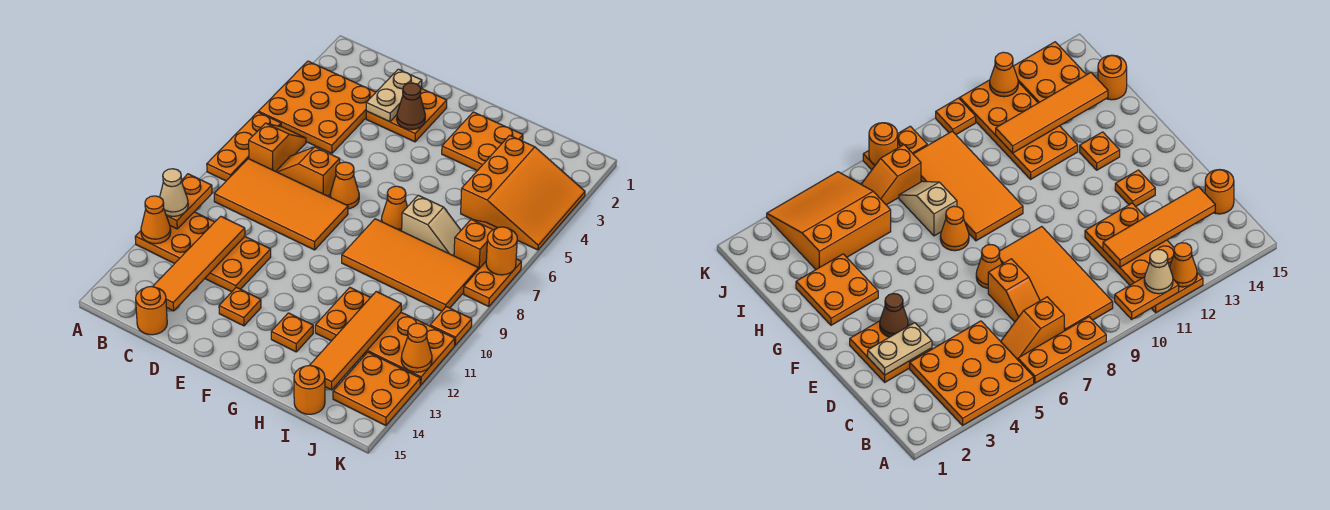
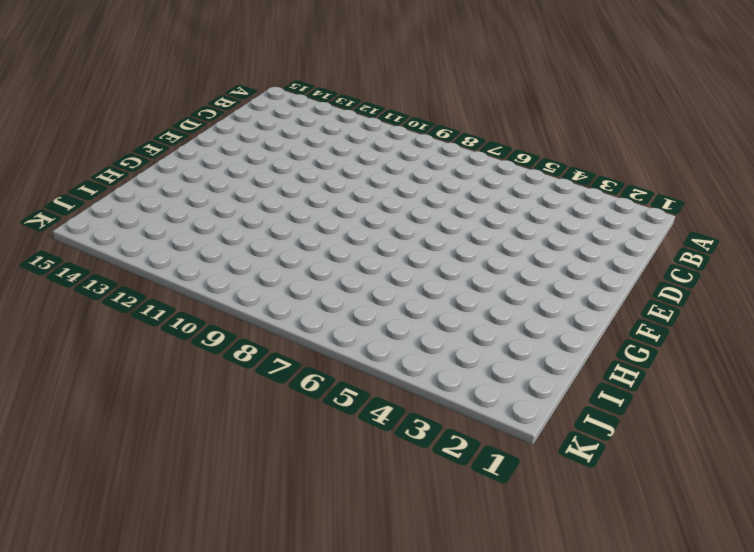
none -> orange 3x3 plate [258,61,376,154]
none -> orange 1x3 plate [207,112,281,181]
none -> orange 2x4 plate [135,212,271,292]
none -> orange 1x2 slope [249,123,306,171]

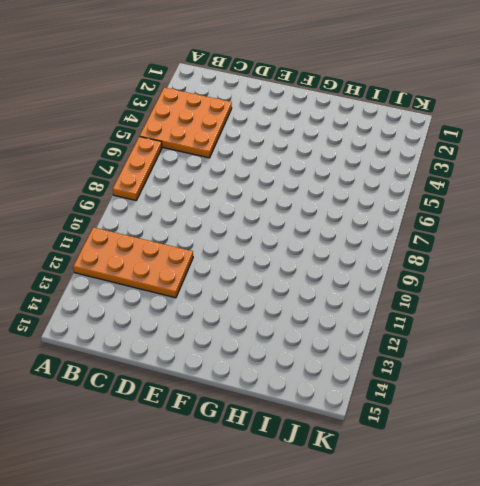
none -> orange 1x2 slope [249,123,306,171]
none -> orange 2x4 tile [214,159,348,250]
none -> orange 1x2 slope [276,147,340,196]
none -> orange 1x1 round brick [136,286,167,335]

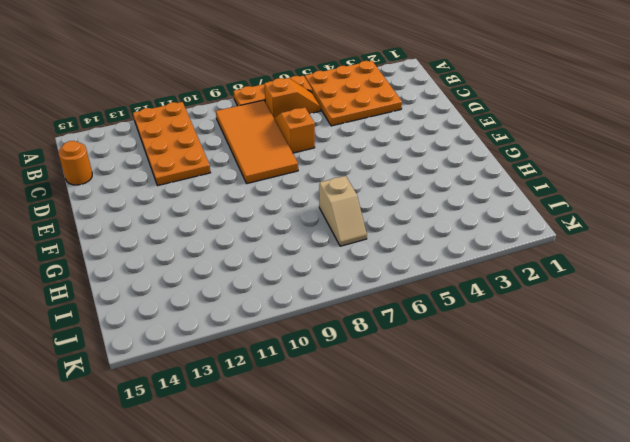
none -> orange 2x2 plate [366,89,447,142]
none -> orange 1x1 cone [330,162,359,209]
none -> orange 1x1 plate [219,287,261,326]
none -> orange 2x2 plate [442,112,523,171]

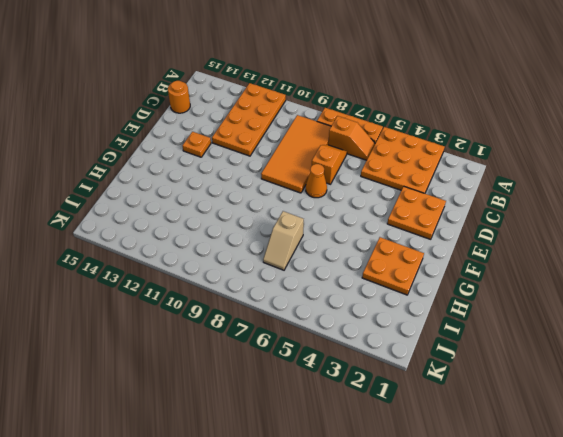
none -> orange 1x1 cone [381,186,407,231]
none -> orange 2x4 tile [342,219,478,311]
none -> orange 1x1 plate [271,313,313,352]
none -> orange 2x4 plate [315,288,455,385]

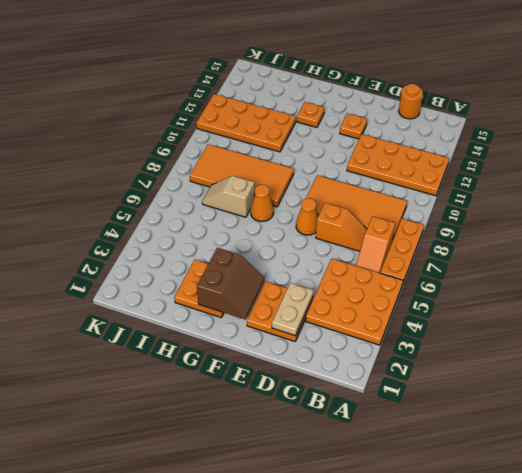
brown 2x2 slope [197,248,265,320] -> none
none -> orange 3x3 slope [461,135,585,250]
none -> orange 1x1 round brick [294,365,325,414]
none -> orange 1x2 slope [454,219,497,270]
none -> orange 2x2 plate [333,352,420,426]

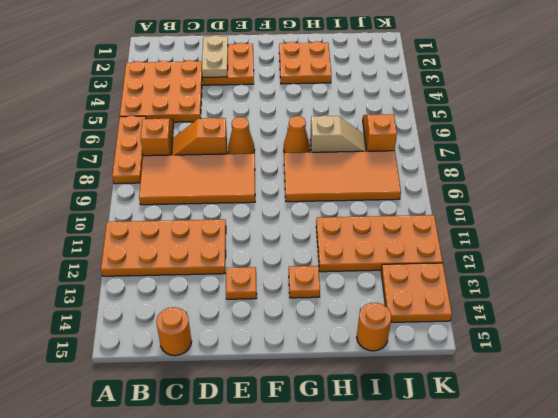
none -> orange 3x3 slope [461,135,585,250]
none -> orange 1x2 plate [464,259,521,307]
none -> orange 1x1 plate [430,307,472,345]
none -> orange 1x2 plate [166,174,212,229]

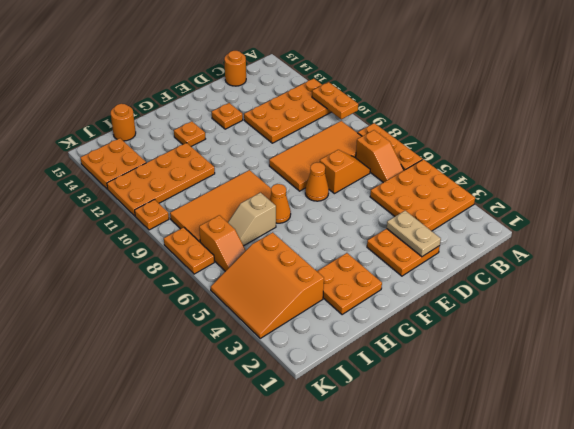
none -> orange 1x1 cone [141,196,171,244]
none -> orange 1x4 tile [153,216,245,311]
none -> brown 1x1 cone [397,83,425,130]
none -> orange 1x4 tile [310,292,401,390]

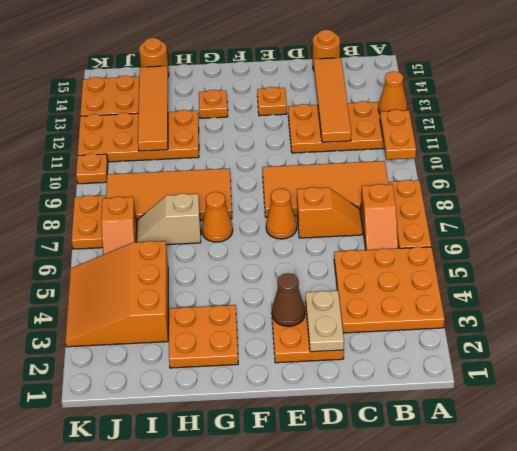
none -> orange 1x1 round brick [486,227,517,275]
none -> orange 1x1 cone [401,323,432,372]
none -> tan 1x1 cone [160,169,188,216]

